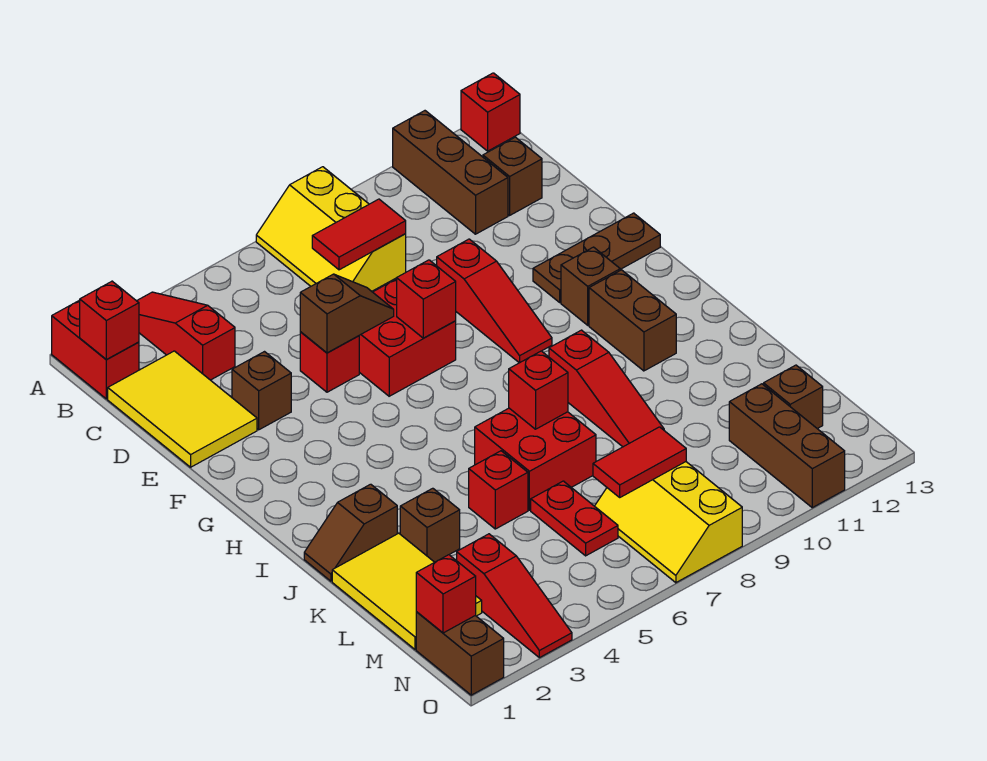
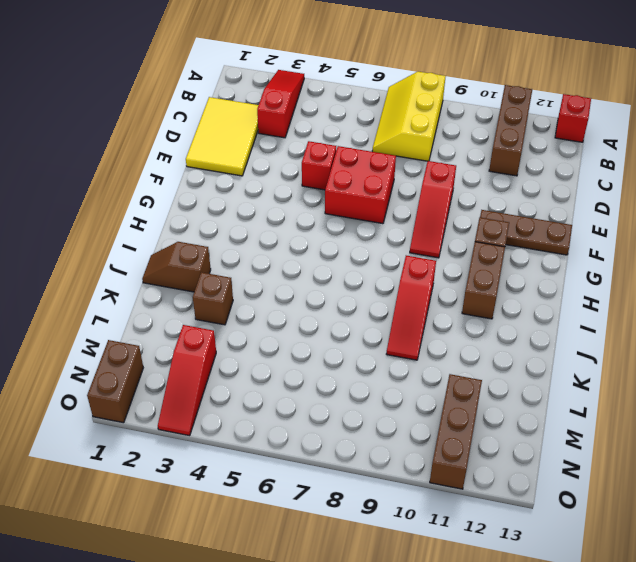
none -> red 1x2 brick [52,300,139,399]
none -> brown 1x1 brick [483,137,542,215]
none -> brown 1x1 brick [232,352,291,430]
none -> red 2x2 brick [475,408,596,510]

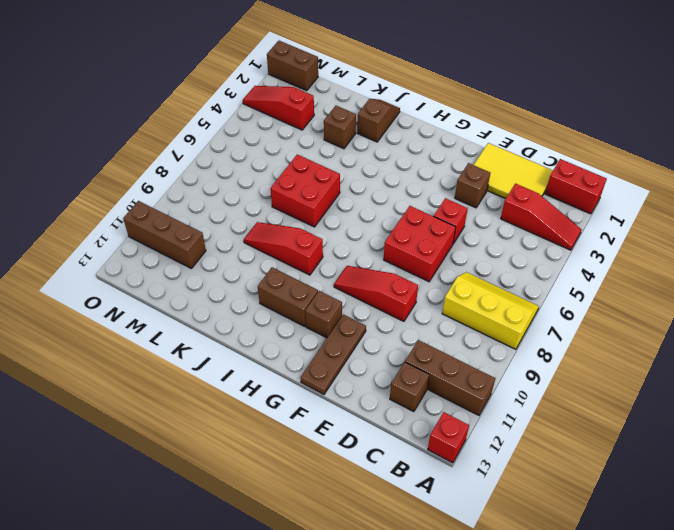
none -> yellow 2x3 tile [332,533,482,650]
none -> red 1x1 brick [469,451,528,529]
none -> red 1x2 plate [531,481,618,556]
none -> yellow 2x3 slope [595,462,742,583]

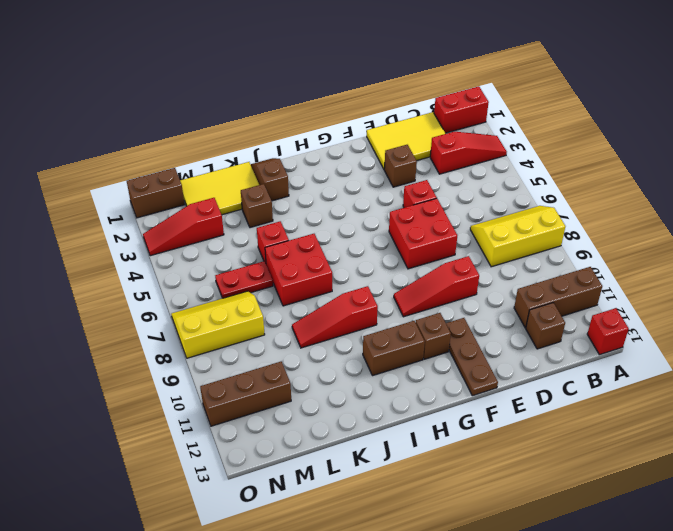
none -> brown 1x1 brick [764,365,823,429]
none -> red 1x1 brick [80,281,139,359]
none -> red 1x2 tile [312,199,406,270]
none -> brown 1x2 slope [300,274,394,353]

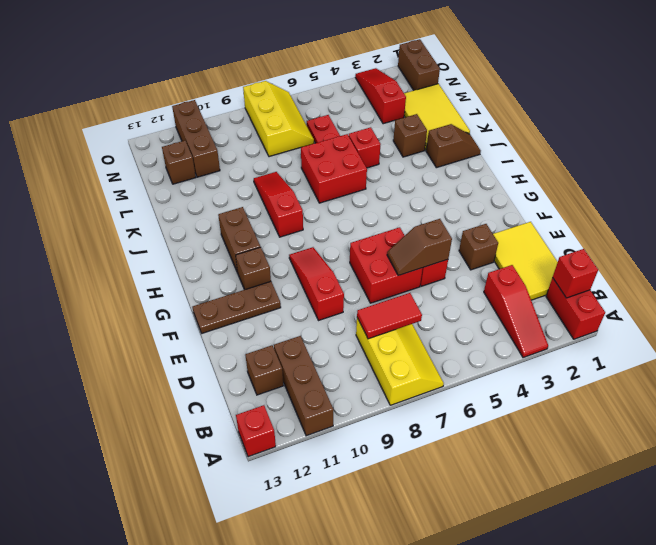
none -> red 1x1 brick [397,260,456,338]
none -> red 1x1 brick [509,351,568,429]
none -> red 1x2 tile [593,427,686,497]
none -> red 1x1 brick [416,555,476,633]

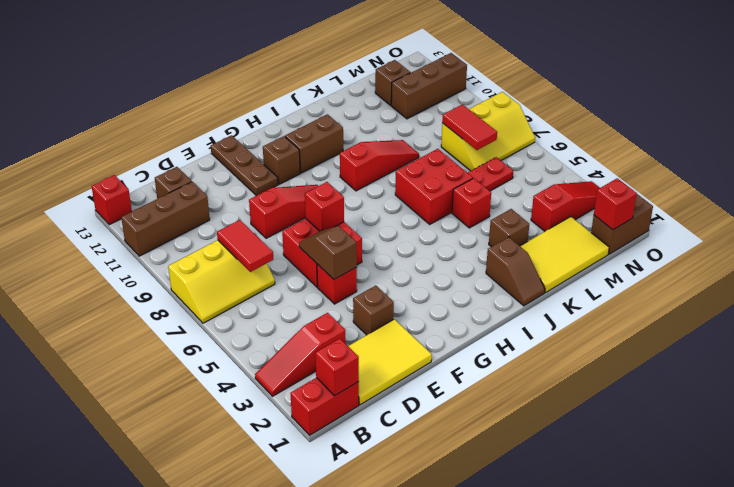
none -> red 1x1 brick [509,351,568,429]

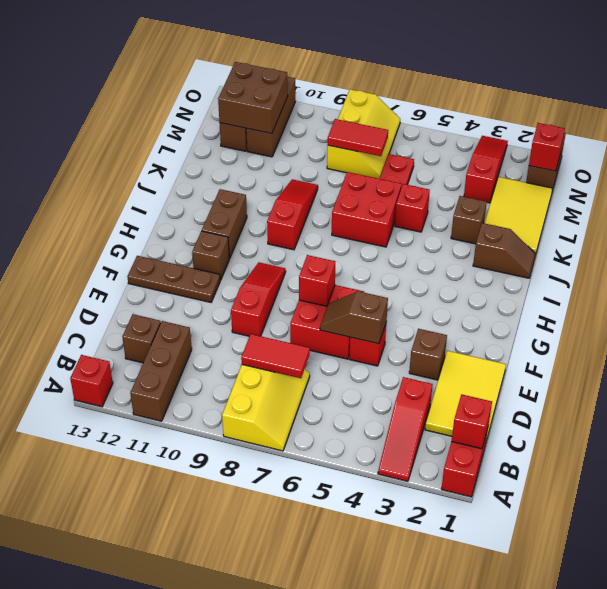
brown 2x2 brick [218,62,288,134] -> none
none -> red 1x1 brick [509,351,568,429]

